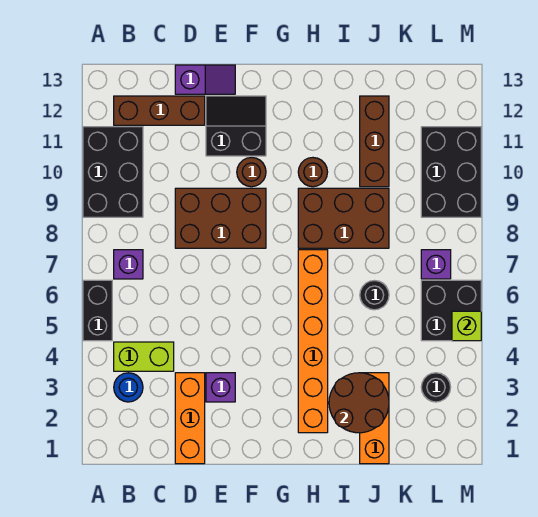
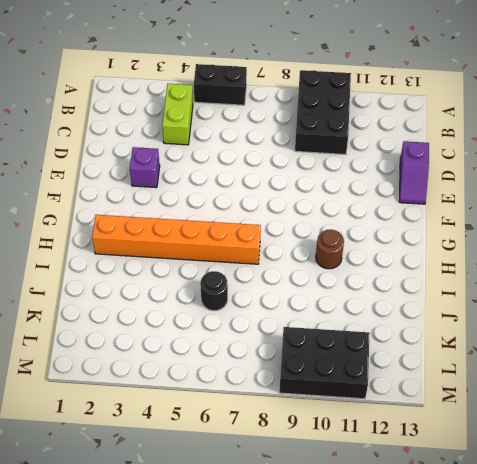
black 2x3 brick [295,70,351,155] -> black 2x3 brick turned to [83,127,143,217]
none -> blue 1x1 round brick [114,373,143,402]
none -> purple 1x1 brick [114,250,143,279]
none -> brown 1x3 brick [114,96,205,125]

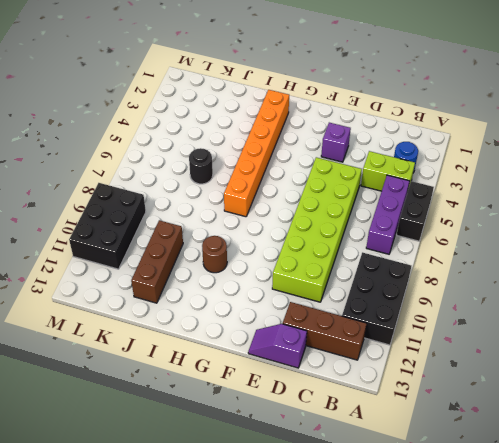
purple 1x3 brick [366,175,410,254] -> purple 1x1 brick [114,250,143,279]
lime 2x6 brick [272,157,362,302] -> brown 2x3 brick [175,188,266,248]
none -> orange 1x3 brick [175,373,205,464]
none -> black 2x2 slope [206,96,266,156]
none -> brown 1x1 round brick [237,157,266,187]

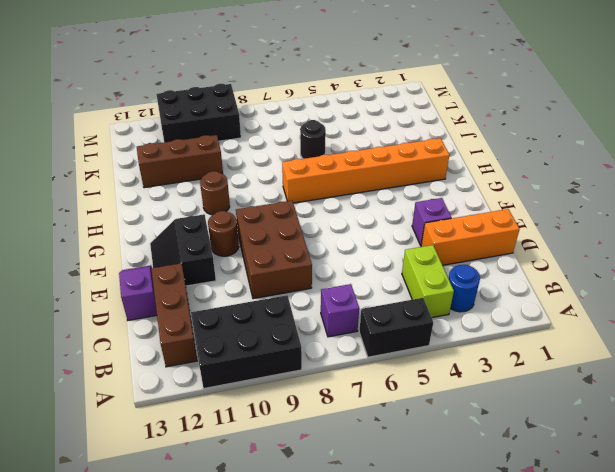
none -> brown 2x3 brick [298,188,389,248]
none -> orange 1x3 brick [360,373,389,464]
none -> black 1x1 round brick [421,373,451,402]

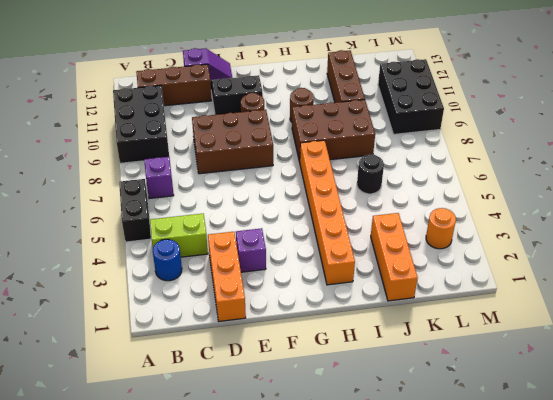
orange 1x1 round brick [426,208,456,249] -> black 1x1 round brick [421,373,451,402]
none -> black 2x2 brick [421,280,481,341]
none -> purple 1x1 brick [421,250,451,279]
none -> brown 2x2 round brick [329,373,389,433]

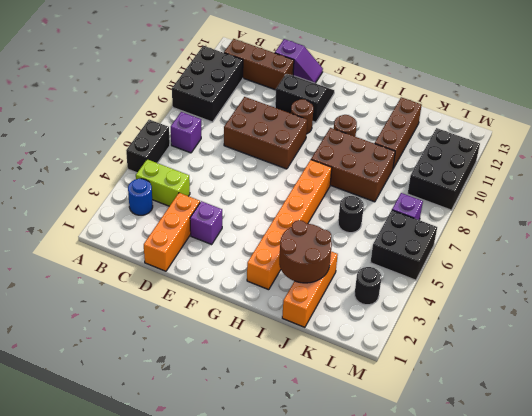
none -> lime 1x1 brick [452,311,481,341]

